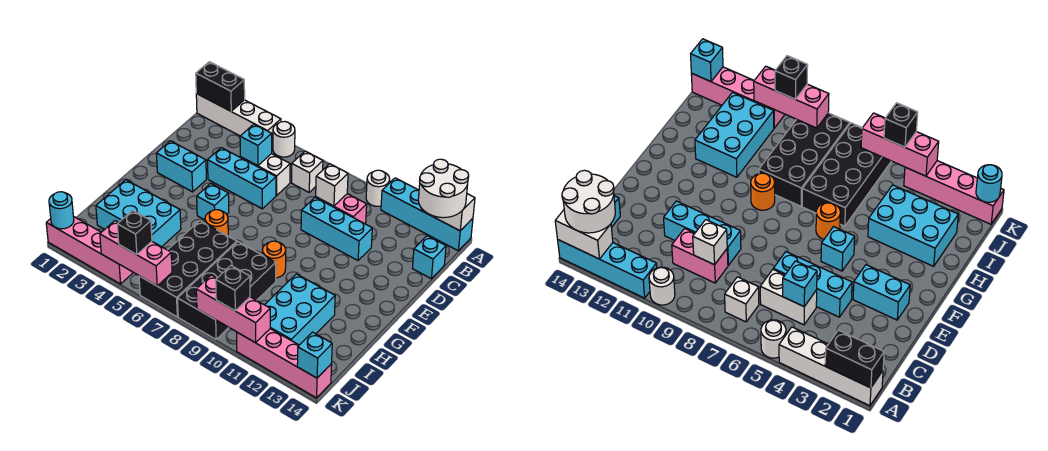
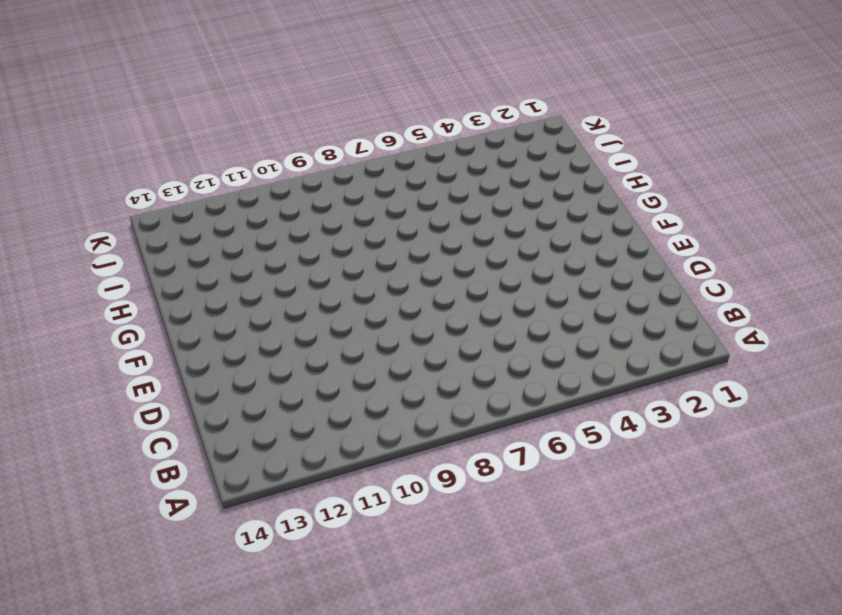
none -> white 1x4 brick [196,94,281,146]
none -> white 1x1 round brick [273,121,295,157]
none -> white 1x1 round brick [366,170,390,206]
none -> cyan 1x4 brick [381,178,473,251]

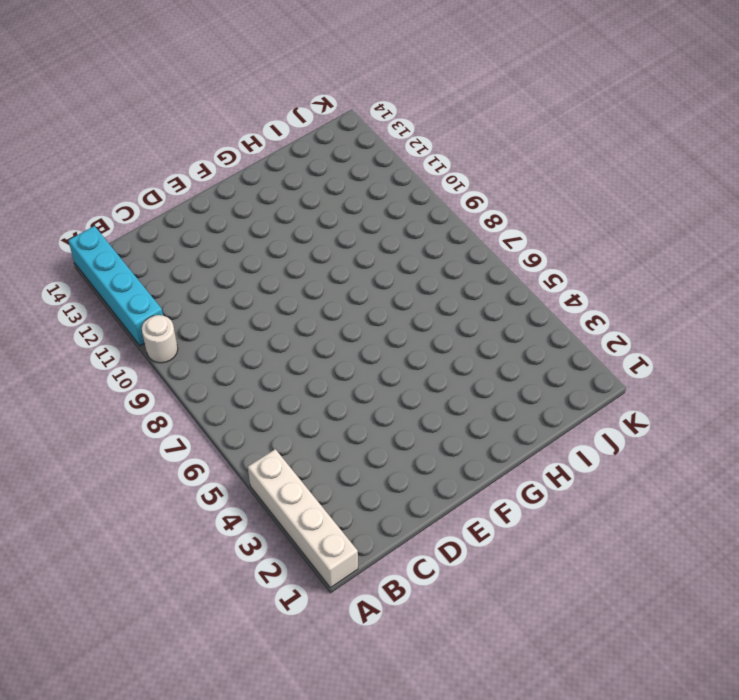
none -> white 1x1 round brick [273,121,295,157]
none -> white 1x1 brick [292,151,323,192]
none -> white 1x2 brick [240,154,290,196]
none -> pink 1x2 brick [316,194,367,224]

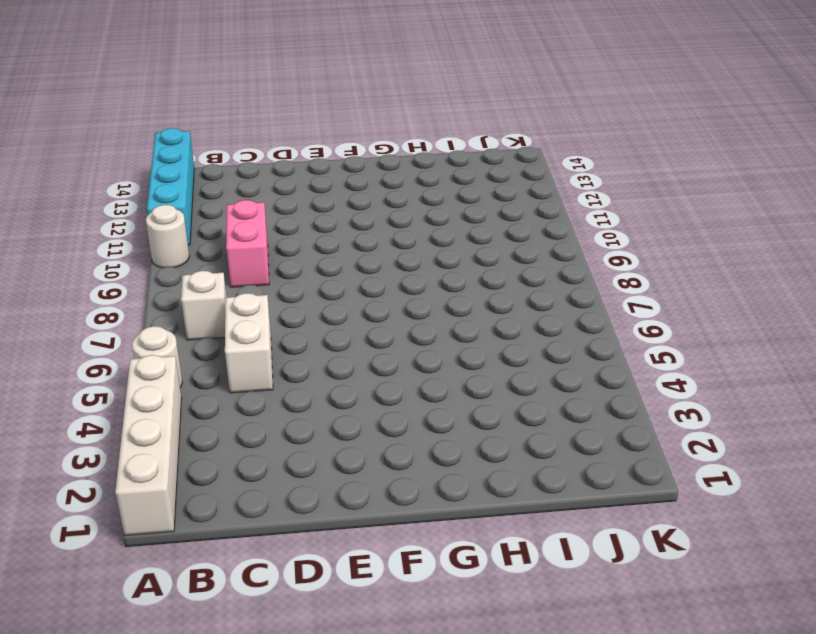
none -> cyan 1x1 brick [412,236,446,279]
none -> cyan 1x3 brick [208,148,276,209]
none -> cyan 1x3 brick [301,197,372,260]
none -> cyan 1x2 brick [156,141,206,192]

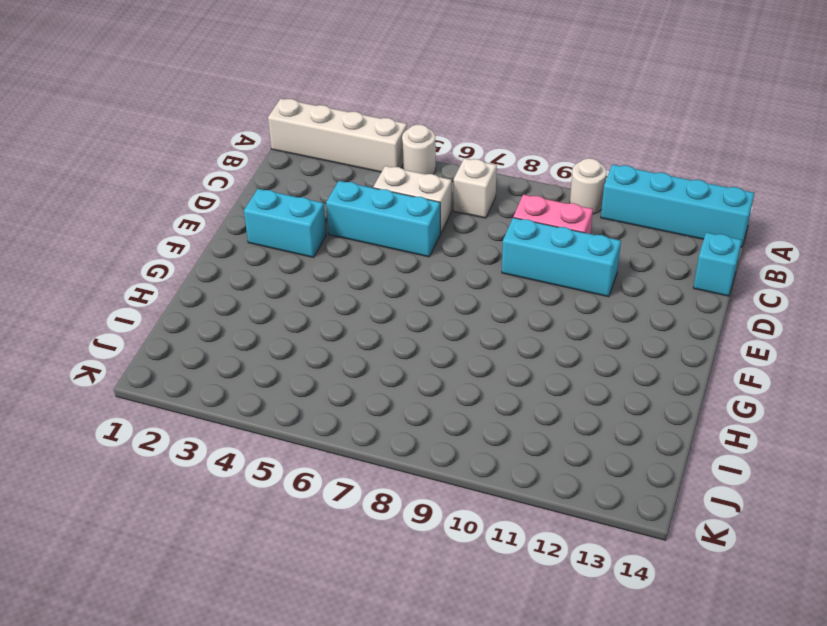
none -> cyan 1x1 brick [197,184,229,220]
none -> orange 1x1 round brick [205,210,228,236]
none -> orange 1x1 round brick [262,241,286,278]
none -> cyan 2x3 brick [96,180,181,247]

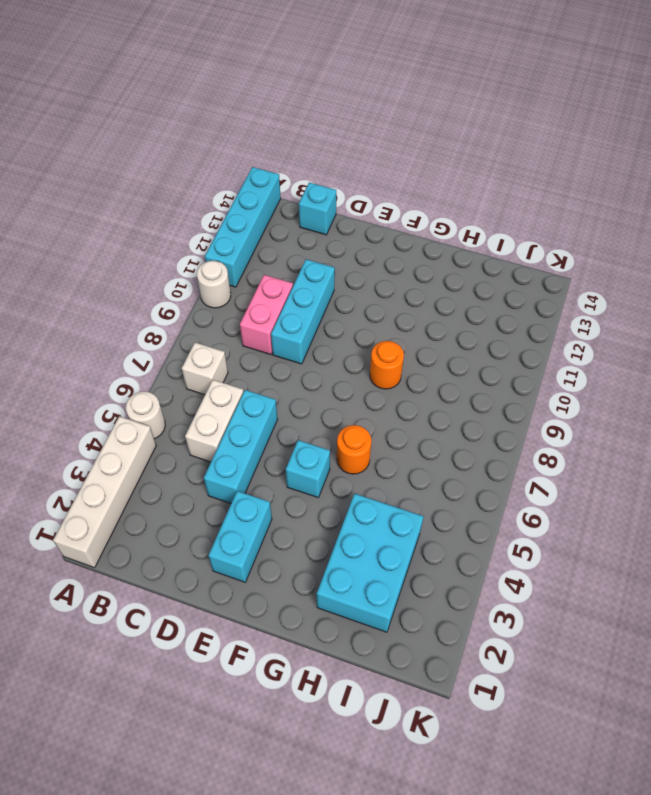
none -> black 2x4 brick [139,221,237,317]
none -> black 2x4 brick [178,242,276,339]
none -> cyan 2x3 brick [265,274,335,345]
none -> pink 1x4 brick [46,216,133,284]

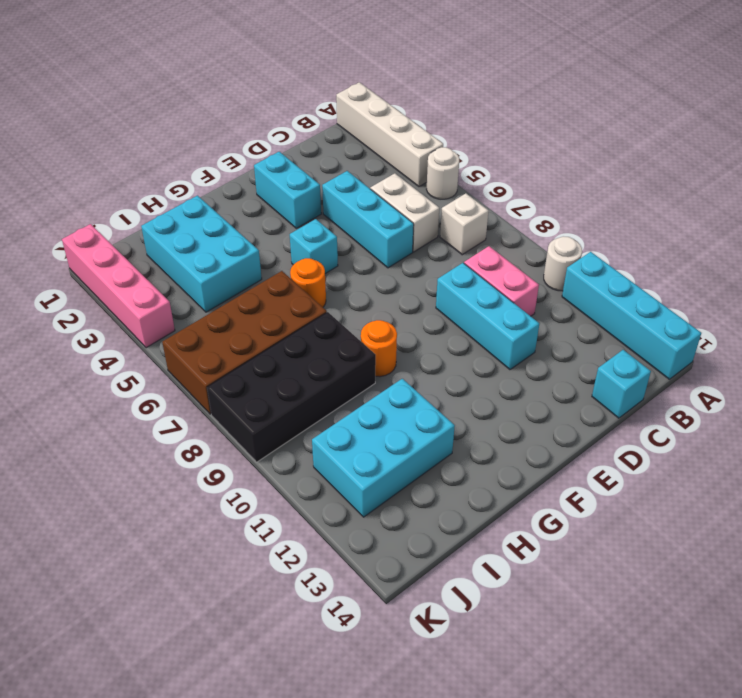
brown 2x4 brick [162,271,327,414] -> black 2x4 brick [139,221,237,317]
none -> pink 1x4 brick [237,329,332,398]
none -> black 1x2 brick [196,62,245,111]
none -> white 1x2 brick [421,194,475,231]
none -> cyan 1x1 brick [240,124,272,166]

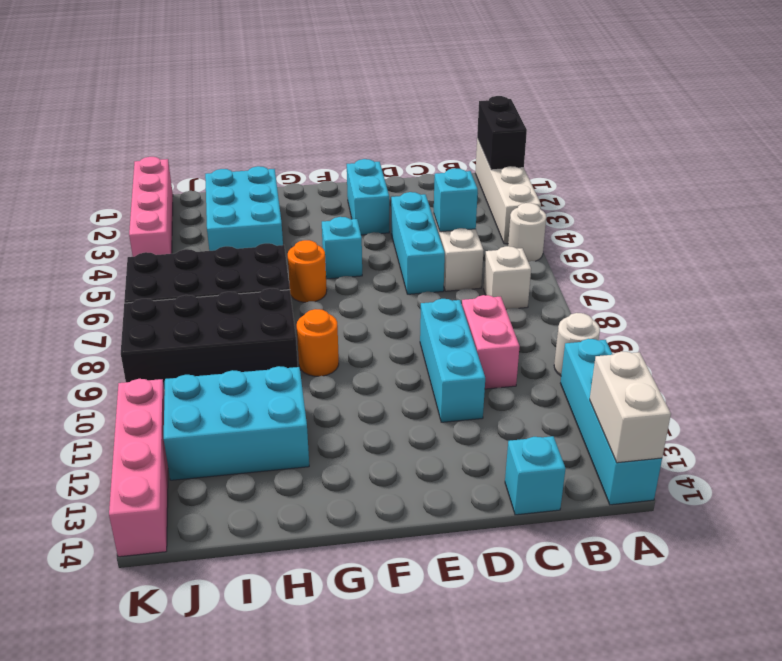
none -> white 1x1 brick [316,164,348,206]
none -> cyan 1x1 round brick [49,192,74,229]
none -> pink 1x3 brick [100,221,172,286]
none -> pink 1x3 brick [196,275,270,343]

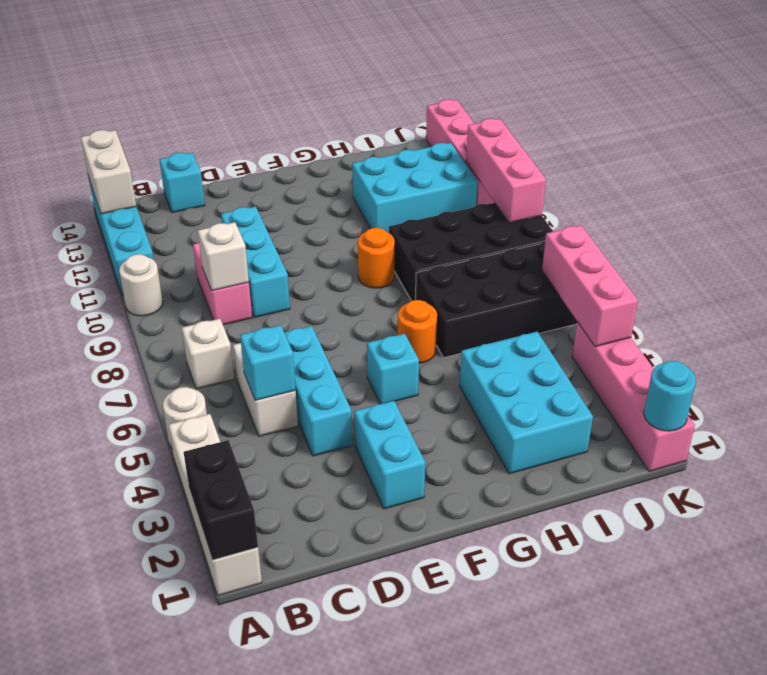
none -> cyan 1x1 brick [297,332,332,378]
none -> white 2x2 round brick [418,159,469,218]
none -> black 1x1 brick [117,210,152,255]
none -> black 1x1 brick [216,266,250,311]

